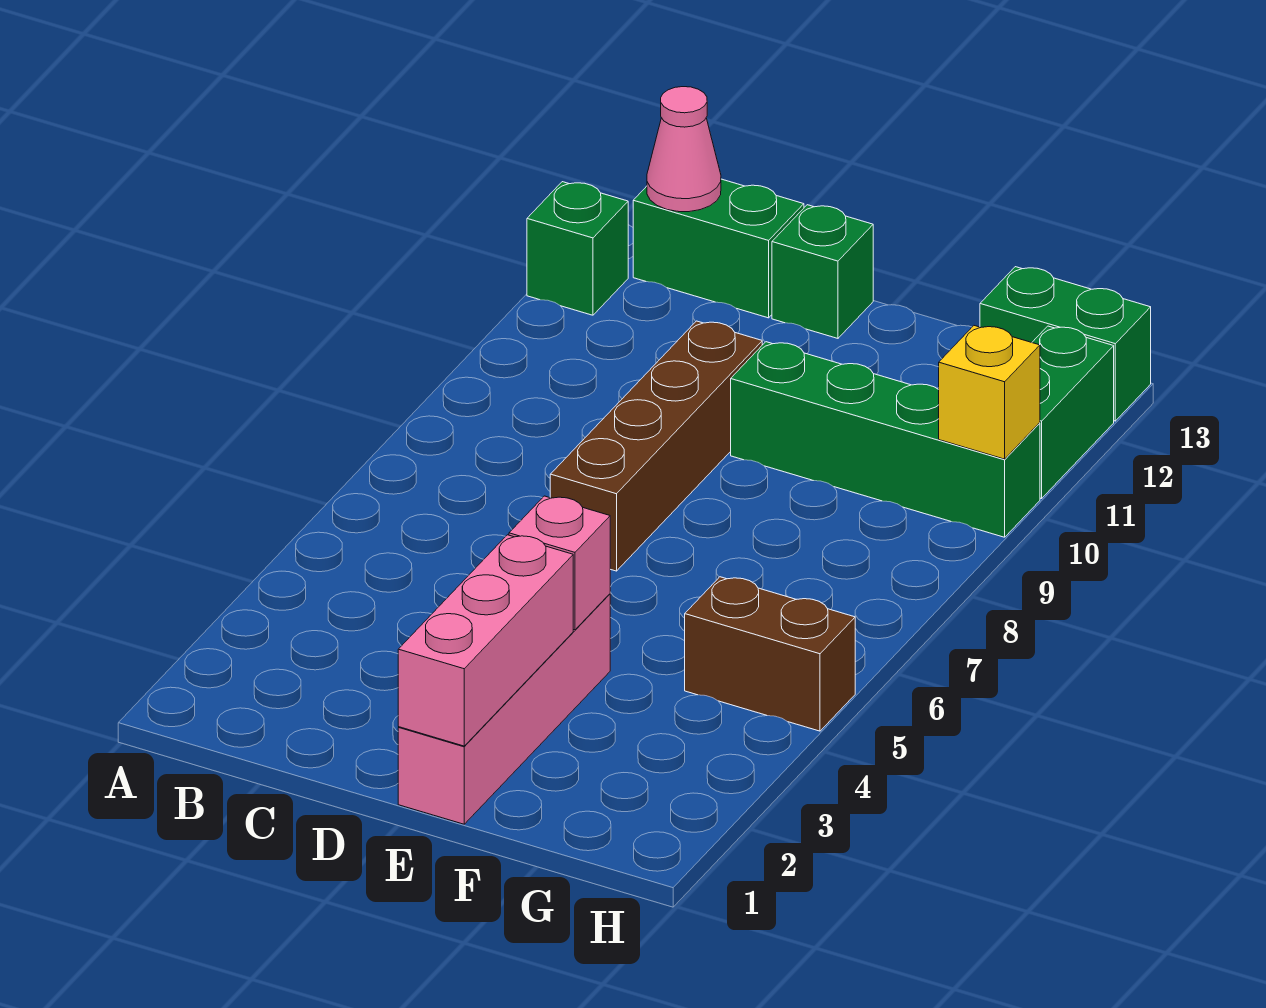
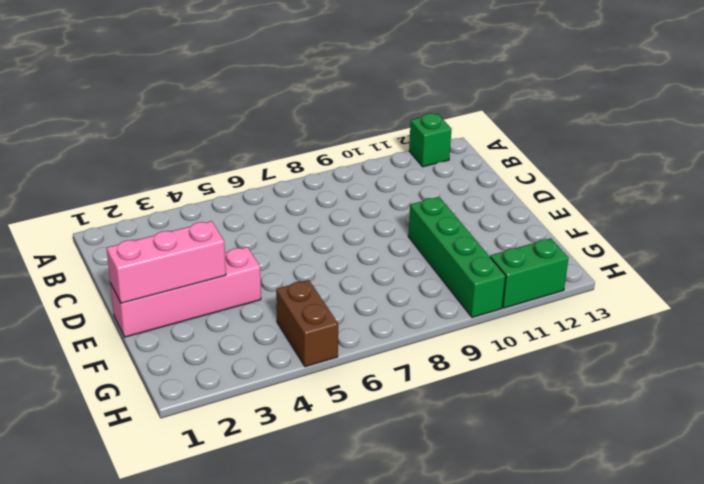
none -> green 1x2 brick [633,179,804,318]
none -> brown 1x4 brick [550,321,762,571]
none -> green 1x1 brick [772,205,873,338]

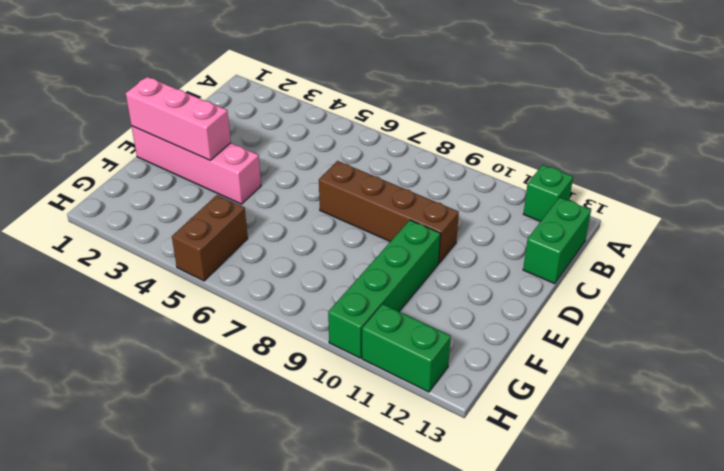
none -> green 1x1 brick [772,205,873,338]
none -> green 1x2 brick [980,267,1151,421]
none -> pink 1x1 cone [647,87,721,212]

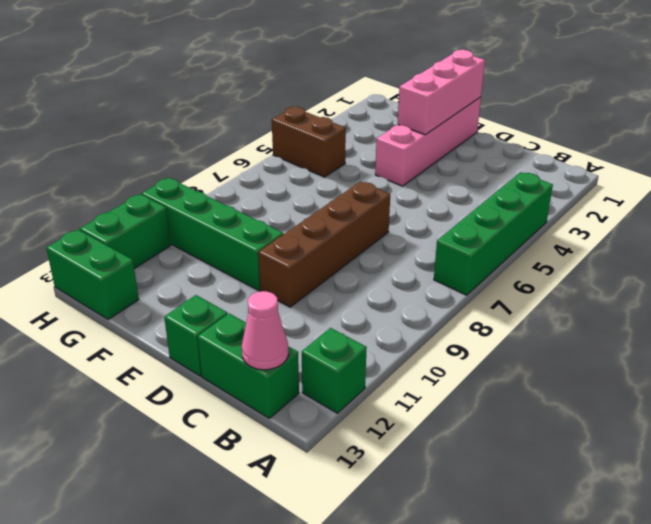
green 1x4 brick [434,172,553,295] -> none
none -> pink 1x1 brick [509,496,610,630]
none -> yellow 1x1 brick [939,326,1040,459]

